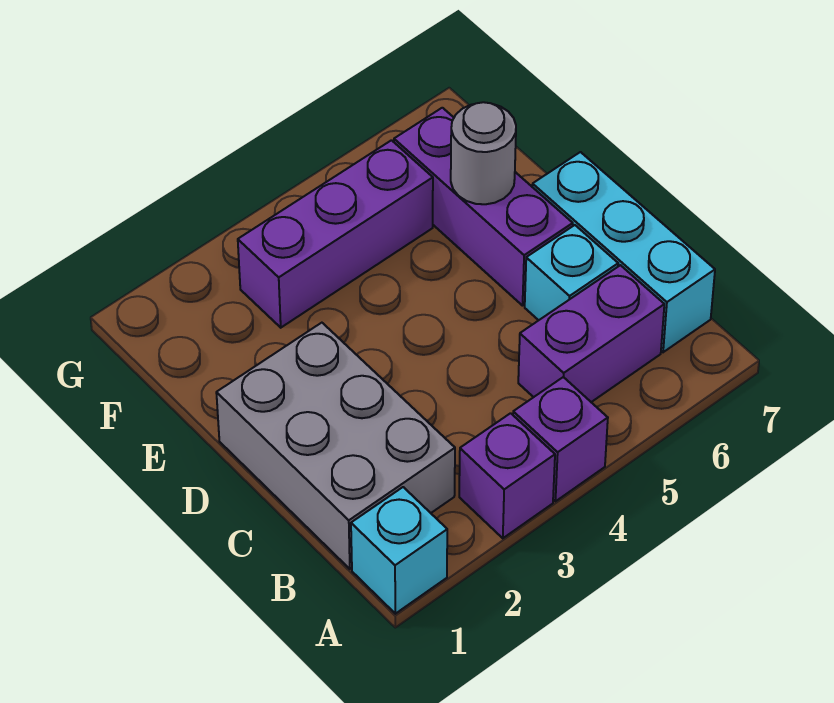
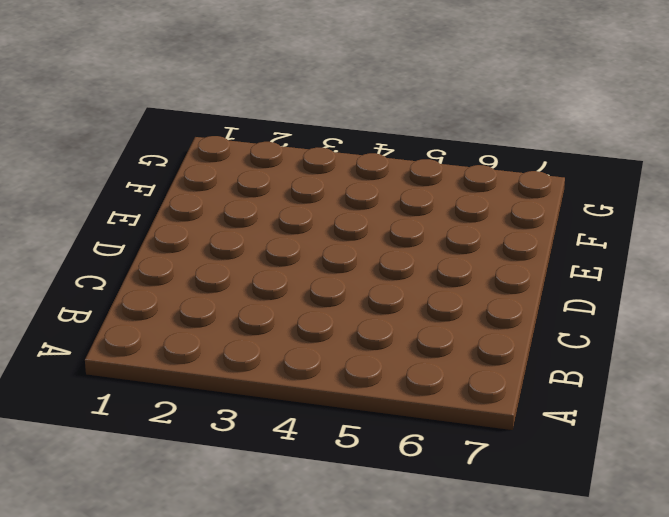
none -> cyan 1x1 brick [351,487,447,614]
none -> purple 1x1 brick [459,413,555,538]

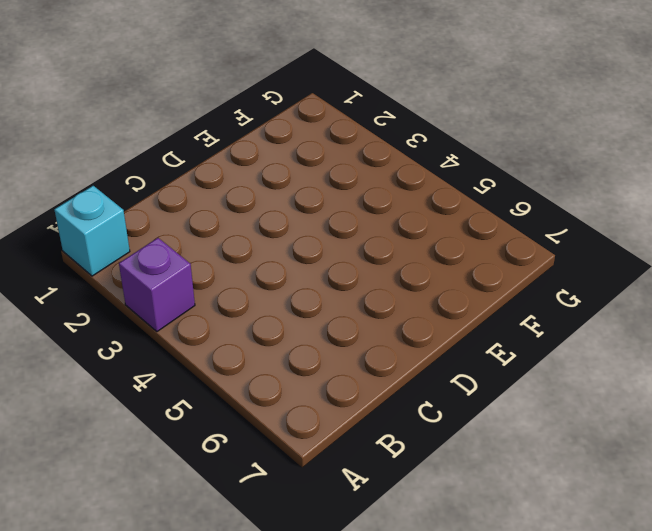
none -> purple 1x1 brick [513,377,608,501]
none -> grey 2x3 brick [216,323,455,569]

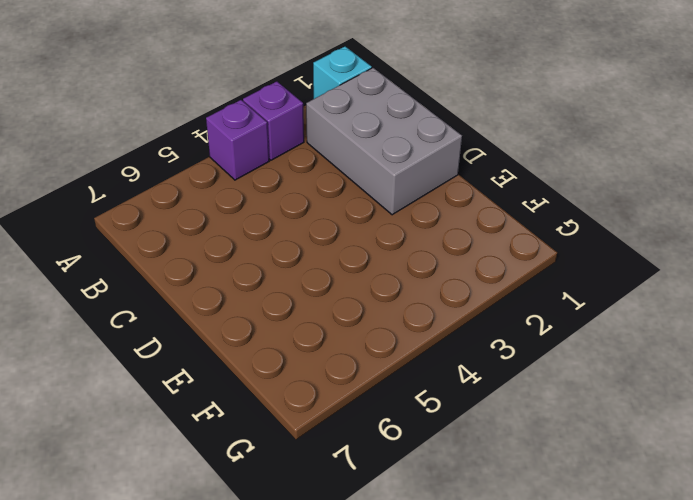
none -> purple 1x2 brick [518,265,664,402]
none -> cyan 1x3 brick [532,152,715,352]

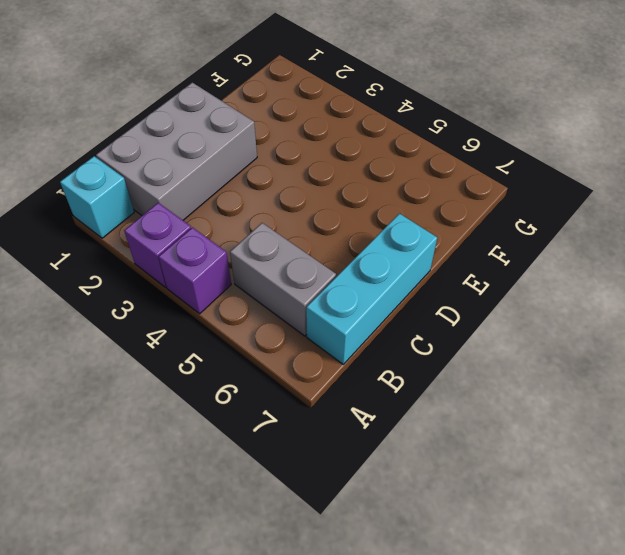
grey 1x2 brick [230,223,336,336] -> purple 1x2 brick [518,265,664,402]
none -> cyan 1x1 brick [525,225,618,320]
none -> purple 1x3 brick [394,108,573,306]

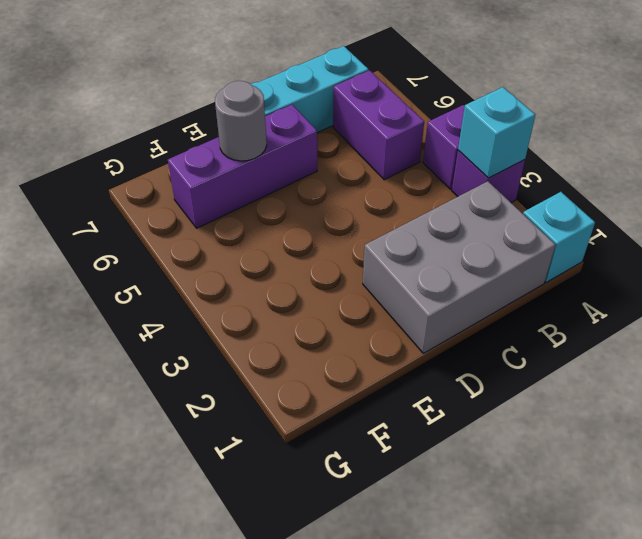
cyan 1x1 brick [458,87,535,178] -> cyan 1x1 brick moved to [525,225,618,320]
none -> purple 1x3 brick [238,140,433,328]

